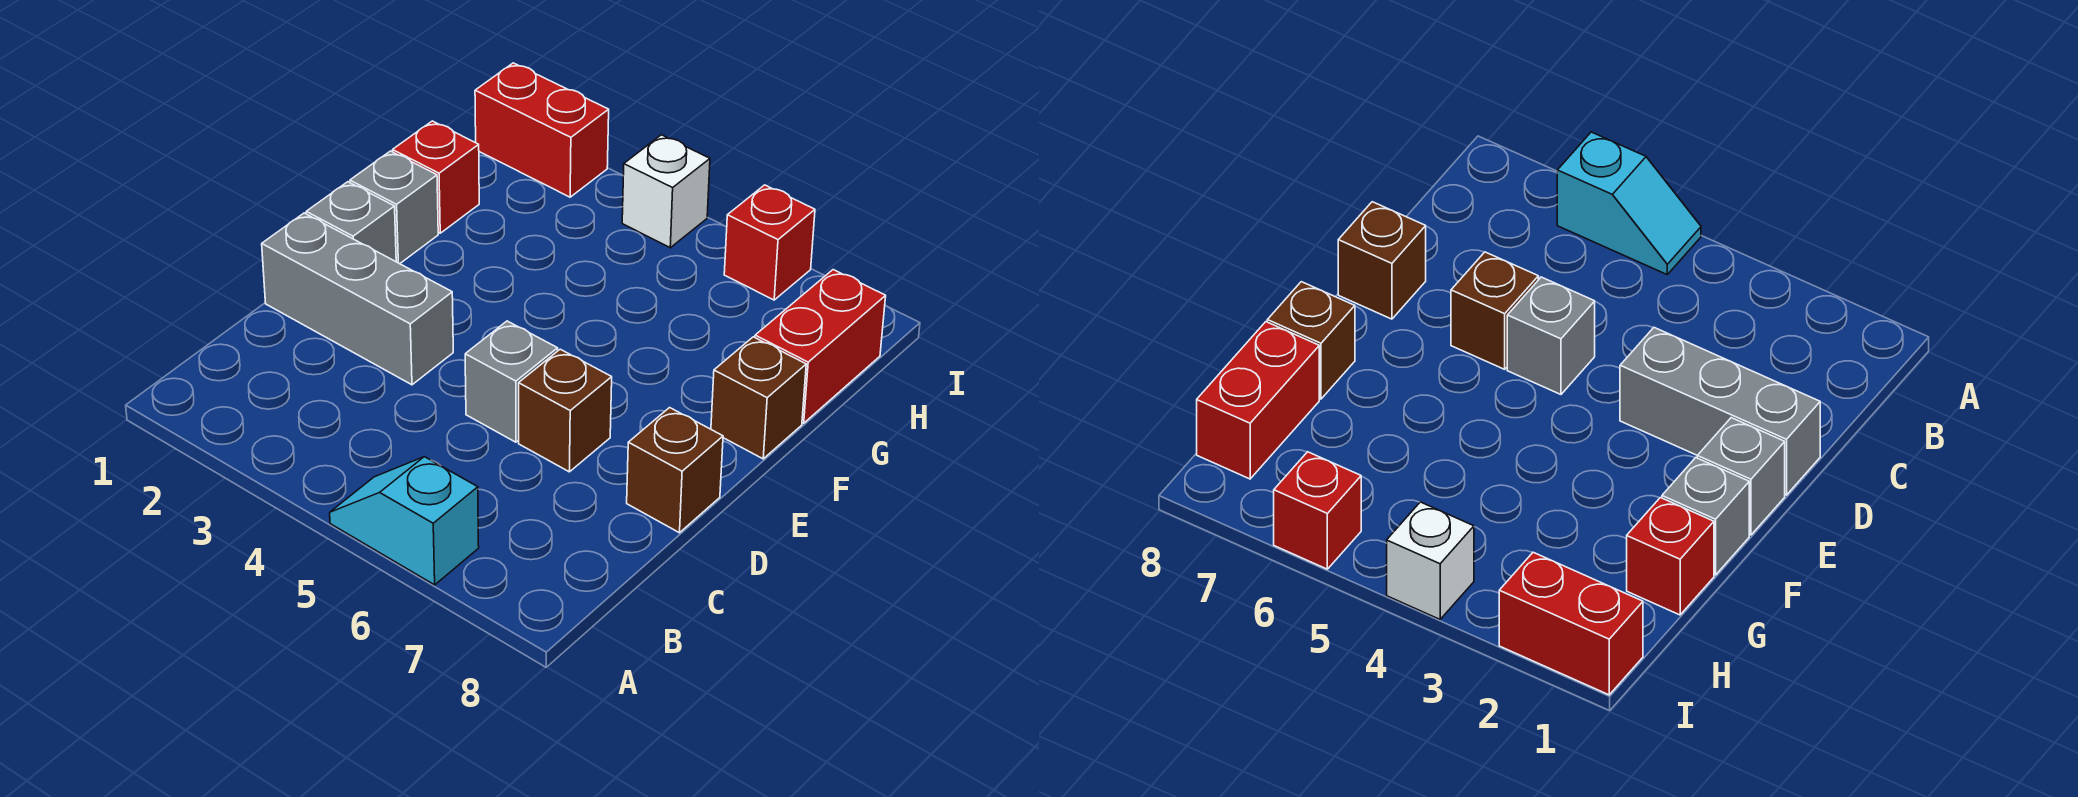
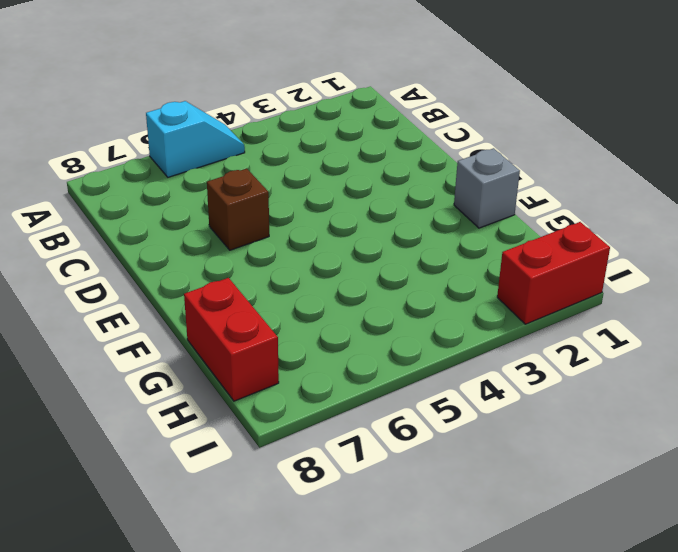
none -> grey 1x3 brick [262,213,453,385]
none -> grey 1x1 brick [465,321,558,442]
none -> brown 1x1 brick [627,408,723,533]

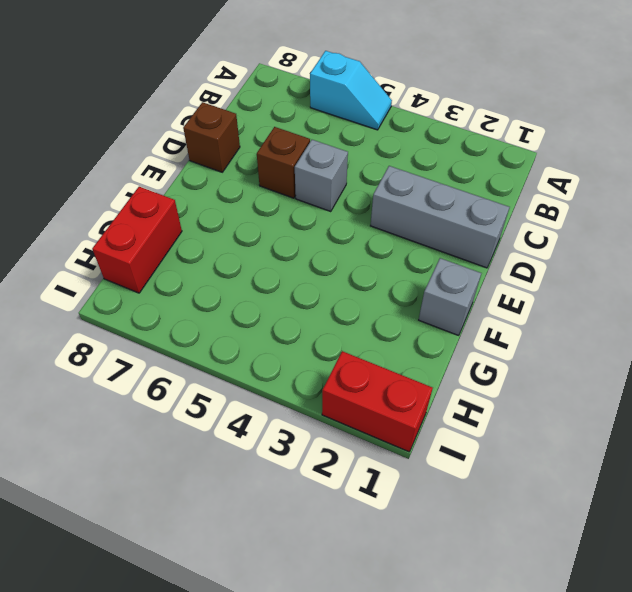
none -> grey 1x1 brick [306,182,396,262]
none -> brown 1x1 brick [711,337,806,459]
none -> red 1x1 brick [393,121,479,233]

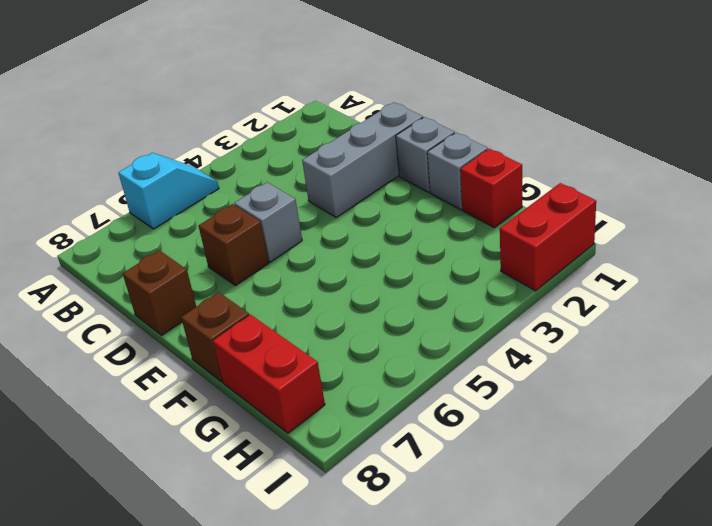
none -> white 1x1 brick [622,135,710,248]
none -> red 1x1 brick [724,185,815,300]

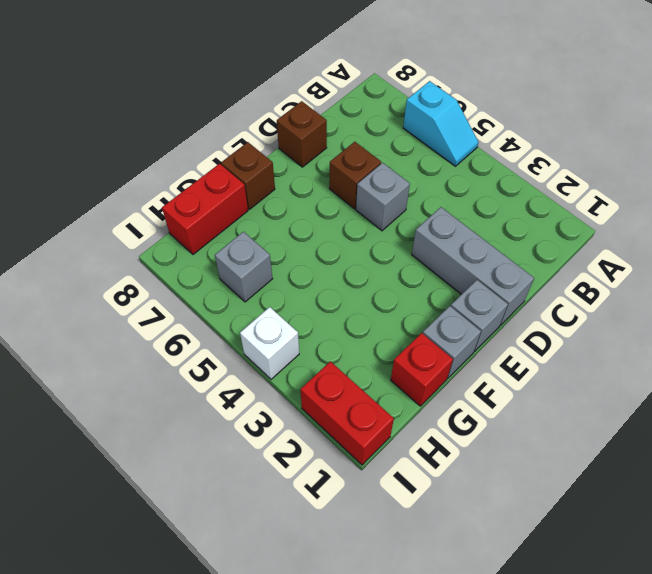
grey 1x1 brick [215,232,273,302] -> none
none -> red 1x1 brick [724,185,815,300]

